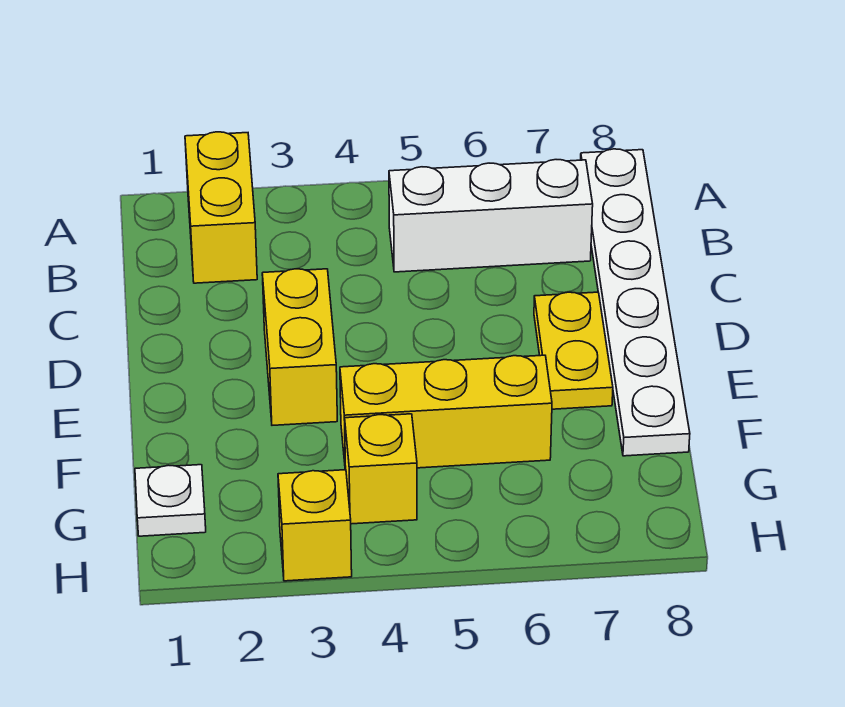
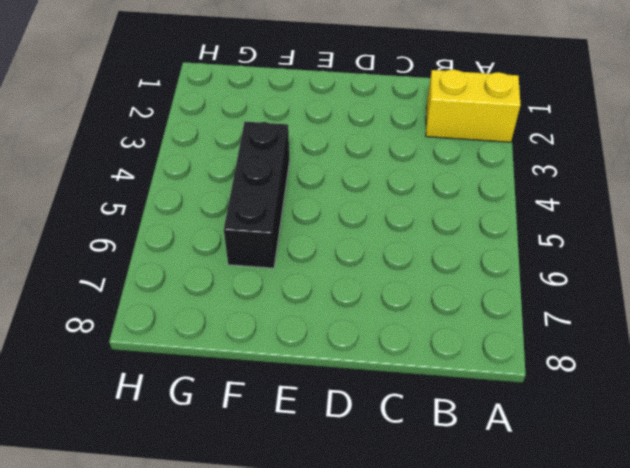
black 1x3 brick [224,122,289,268] -> yellow 1x3 brick [340,355,552,470]
none -> white 1x6 plate [581,149,690,456]
none -> white 1x3 brick [389,160,593,272]

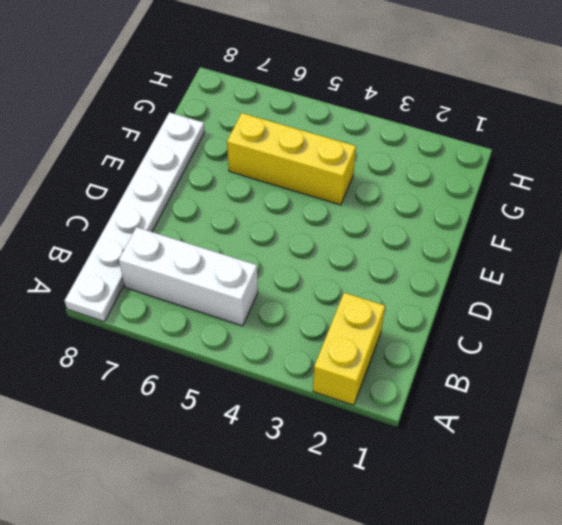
none -> yellow 1x2 brick [262,269,337,425]
none -> yellow 1x2 plate [534,292,613,409]

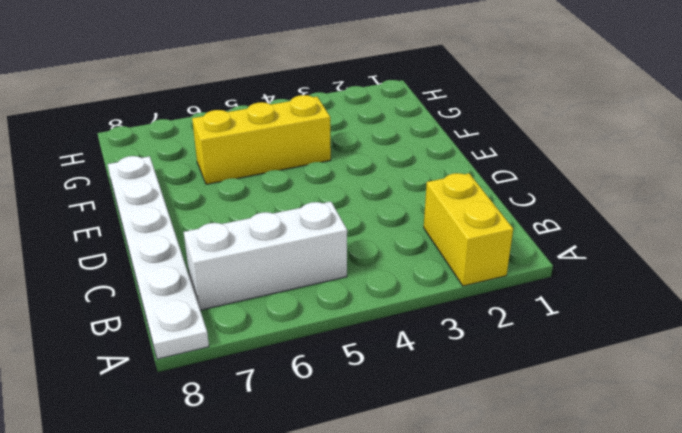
none -> yellow 1x2 brick [262,269,337,425]
none -> yellow 1x2 plate [534,292,613,409]

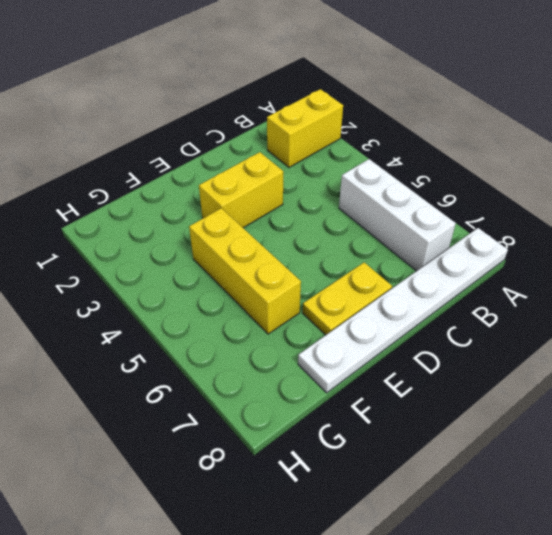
none -> white 1x1 plate [135,465,206,536]
none -> yellow 1x1 brick [345,414,417,524]

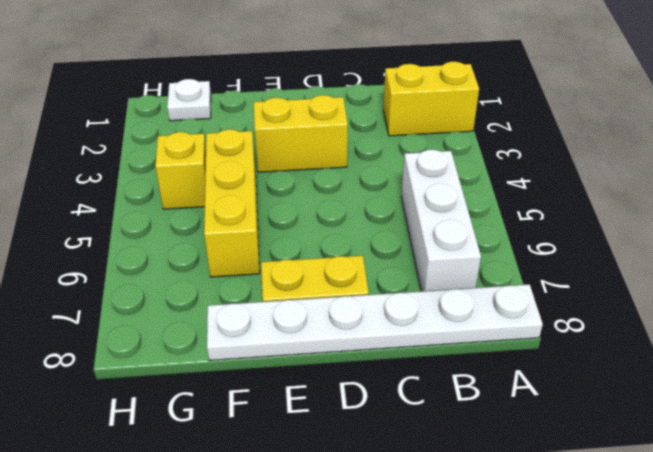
none -> yellow 1x1 brick [278,470,352,581]

